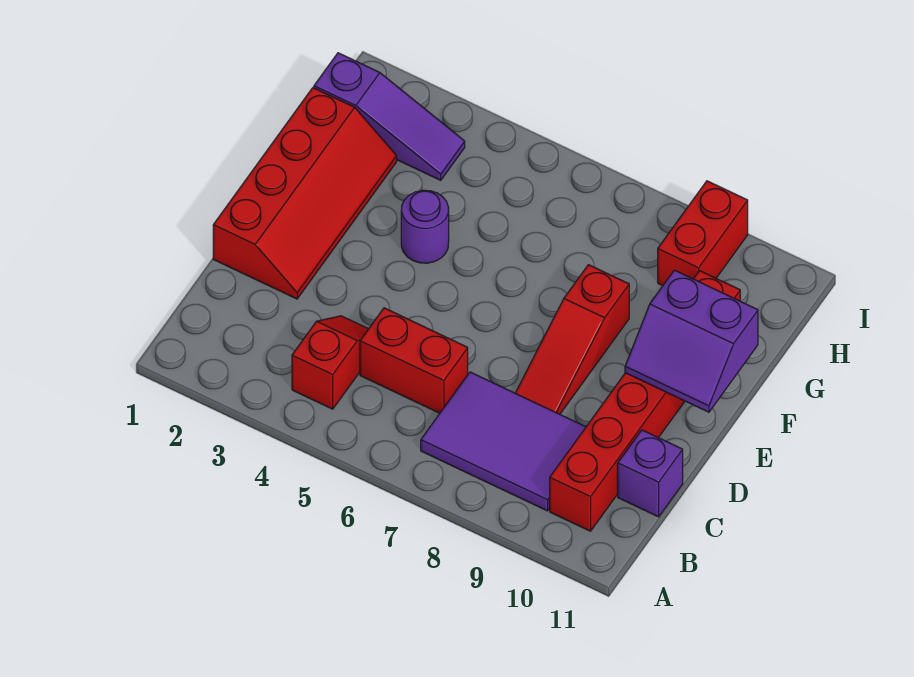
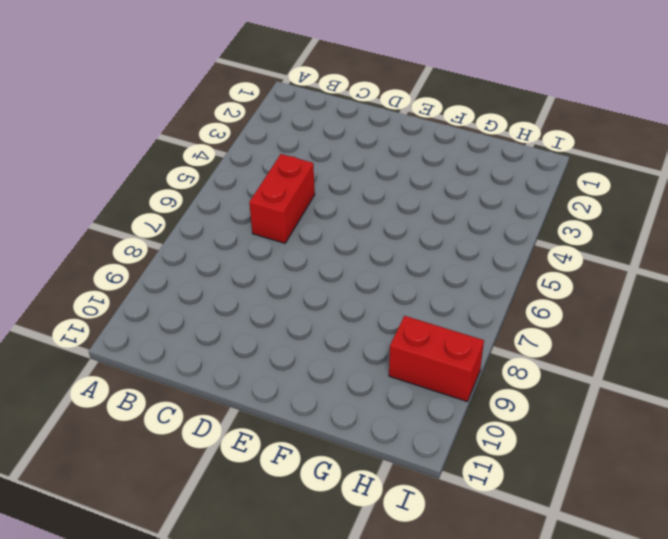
none -> red 1x2 slope [292,316,368,409]
none -> purple 2x3 tile [421,372,586,511]

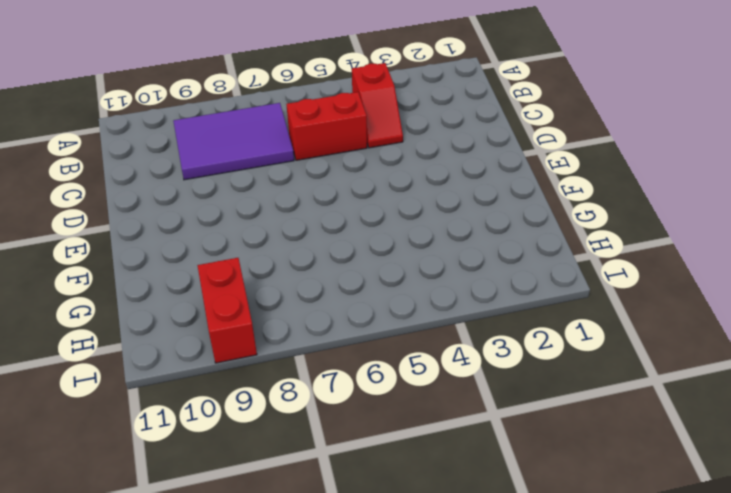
none -> red 1x6 brick [550,271,740,531]
none -> purple 1x1 brick [618,430,683,517]

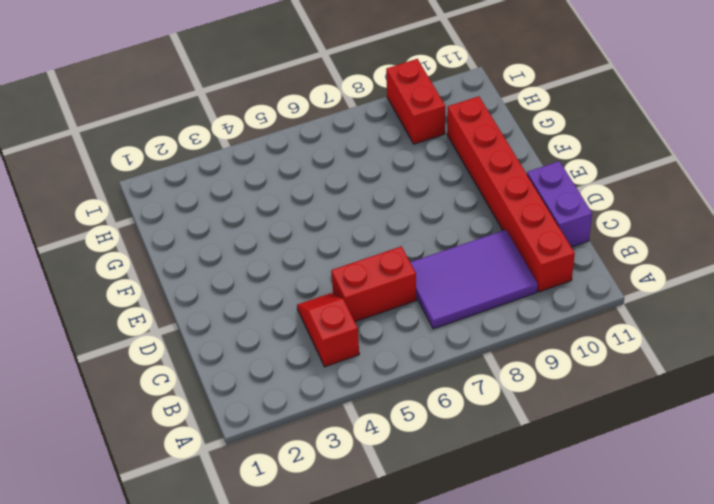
purple 1x2 brick [527,161,592,247] -> purple 1x1 brick [618,430,683,517]
none -> red 2x4 slope [213,88,397,299]
none -> red 1x3 slope [516,265,629,414]

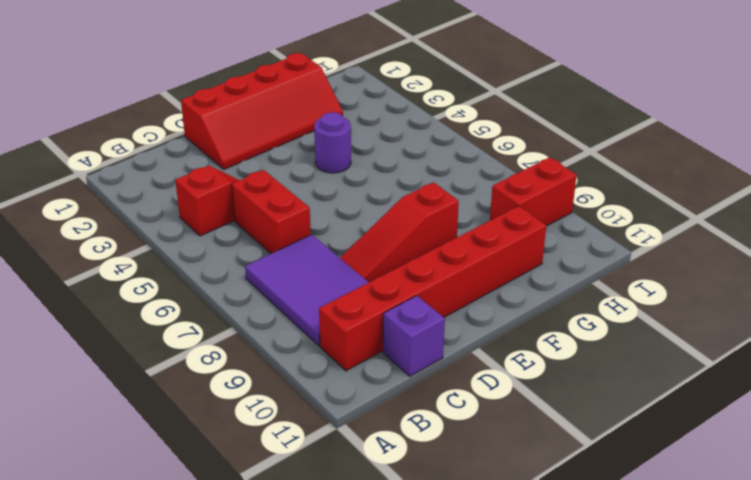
none -> purple 1x3 slope [314,53,465,180]
none -> purple 2x2 slope [625,270,758,412]

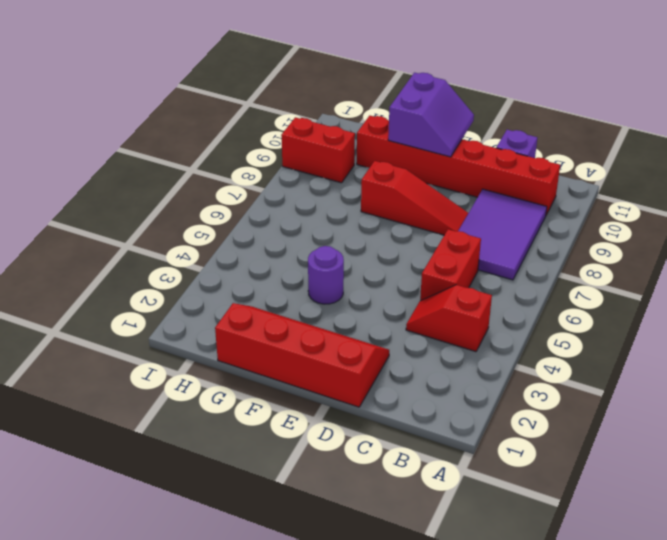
none -> purple 1x3 slope [314,53,465,180]

